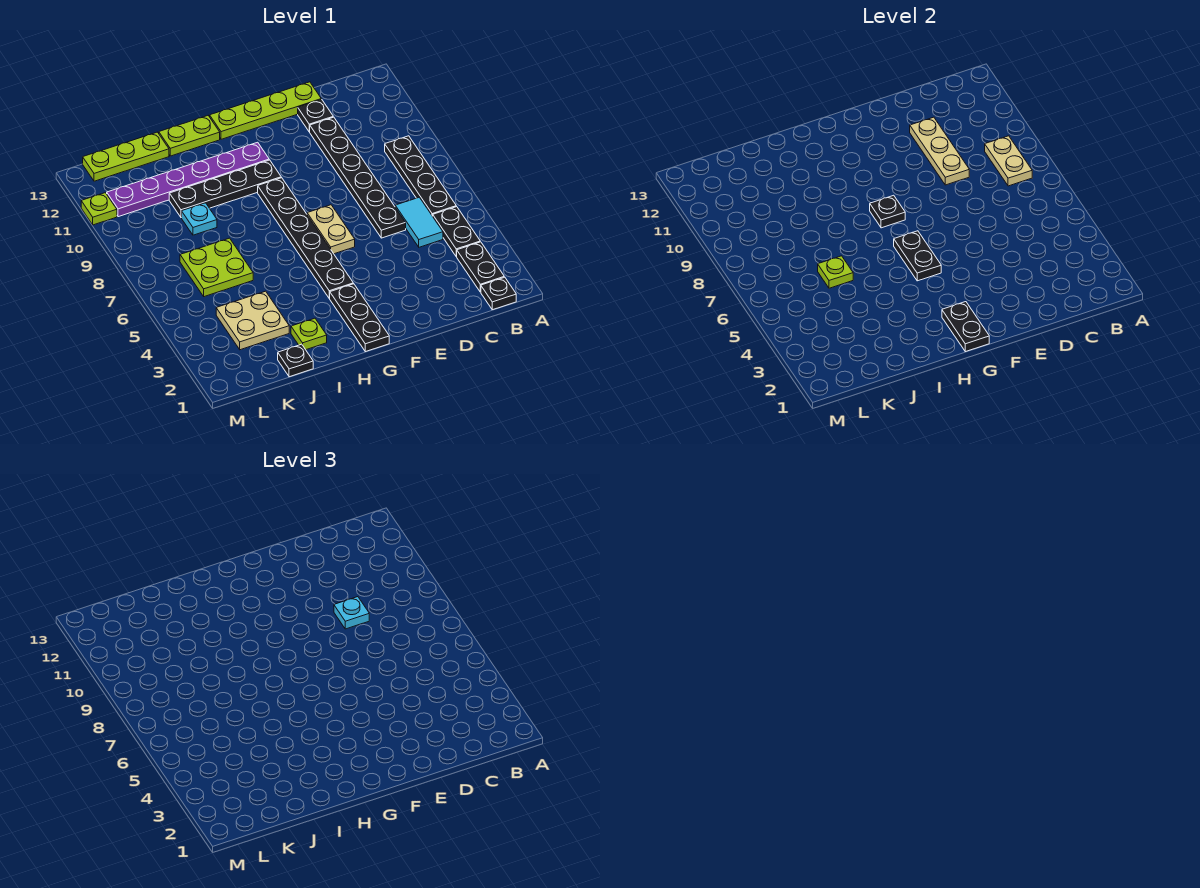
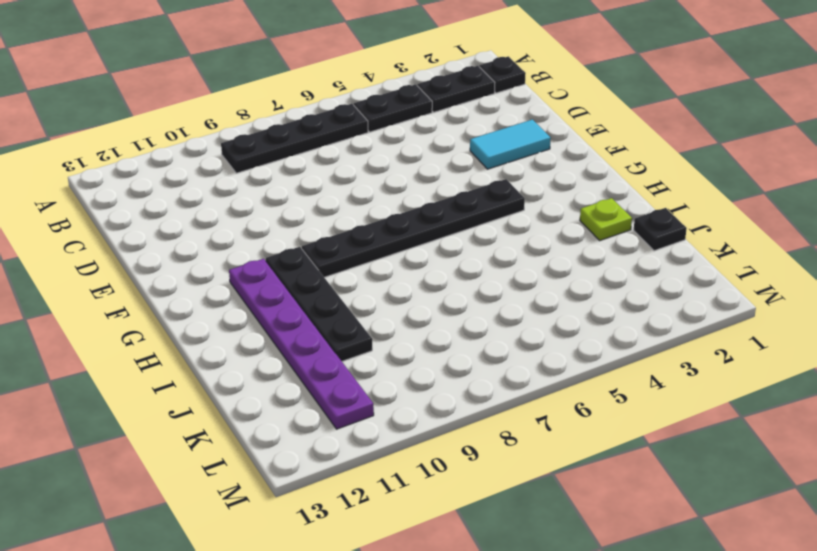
cyan 1x2 tile [470,120,551,169] -> cyan 1x2 tile moved to [395,197,443,247]
none -> black 1x6 plate [310,117,406,238]
none -> black 1x1 plate [298,100,333,132]
none -> lime 1x4 plate [210,82,321,139]

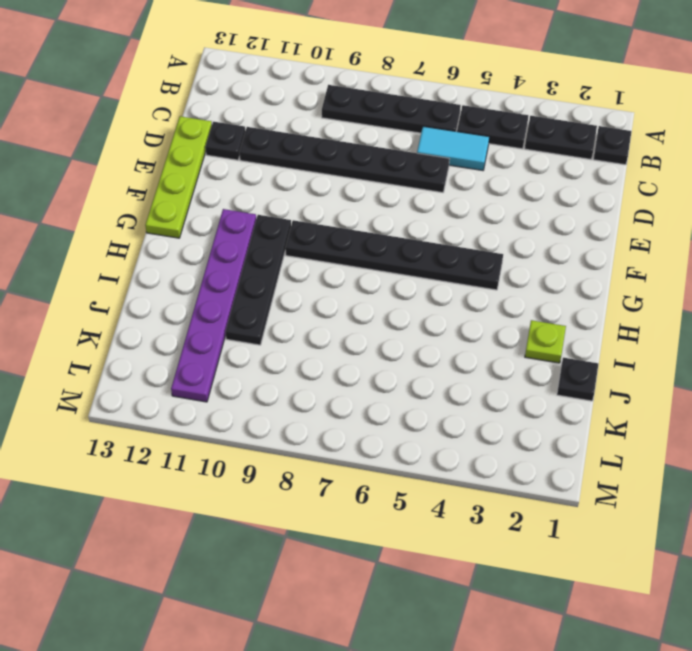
none -> tan 1x2 plate [307,205,355,254]
none -> black 1x3 plate [329,284,389,352]
none -> lime 1x2 plate [159,116,220,156]

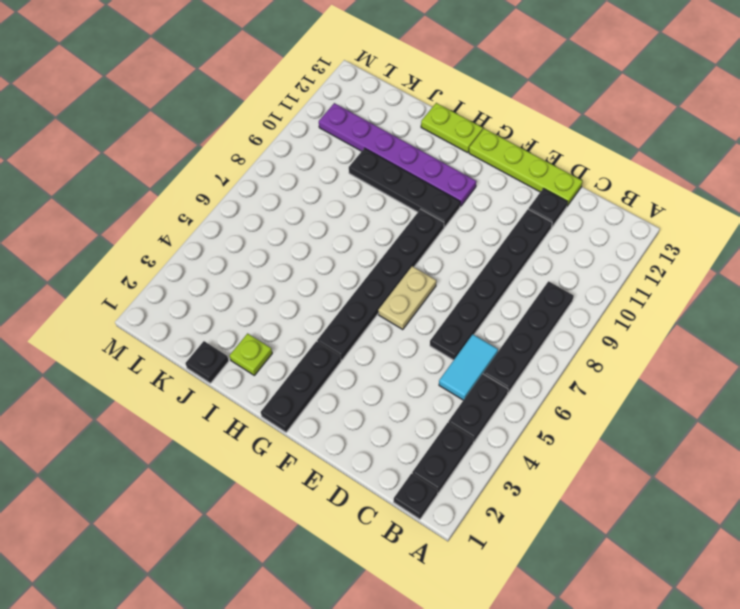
none -> tan 2x2 plate [216,291,289,350]
none -> lime 2x2 plate [180,238,253,297]
none -> cyan 1x1 plate [182,203,217,235]

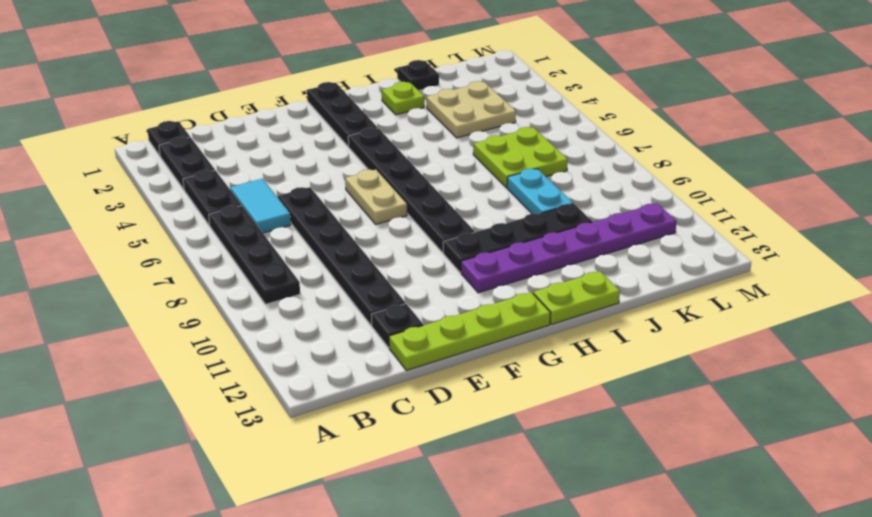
cyan 1x2 plate [507,169,573,214] -> cyan 1x1 plate [182,203,217,235]
none -> lime 1x3 plate [83,132,169,181]
none -> lime 1x1 plate [81,193,117,225]
none -> tan 1x2 plate [985,136,1032,186]

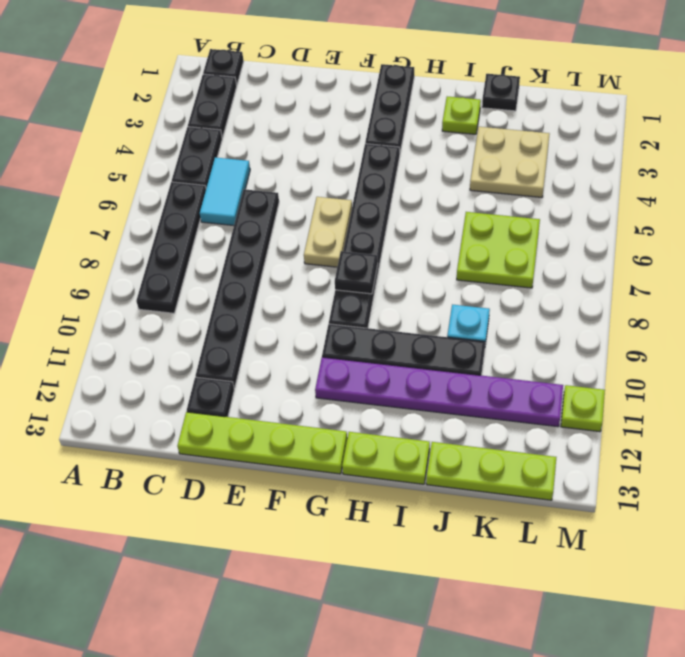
none -> tan 1x2 plate [985,136,1032,186]
none -> tan 1x3 plate [910,117,969,185]
none -> black 1x2 plate [942,302,989,352]

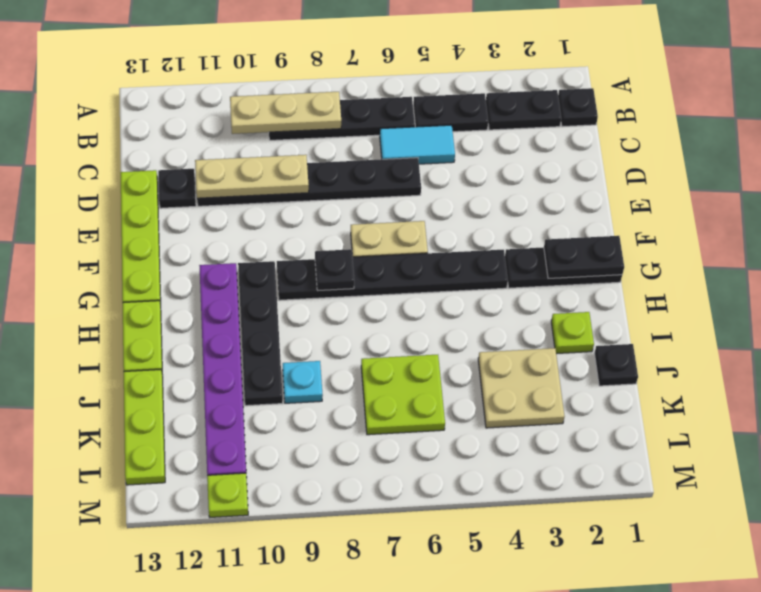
tan 1x3 plate [230,92,341,134] -> tan 1x2 plate [985,136,1032,186]
none -> black 1x2 plate [894,231,941,281]
none -> lime 1x1 plate [818,256,853,288]
none -> cyan 1x1 plate [334,597,369,629]

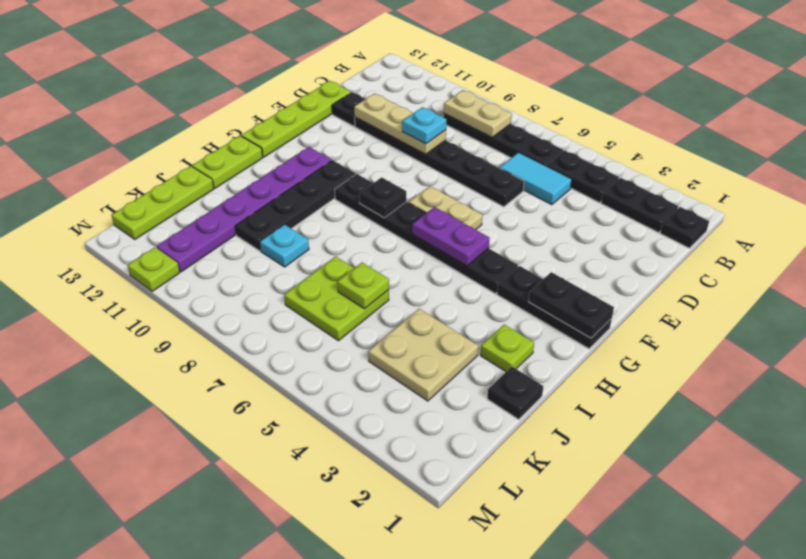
purple 1x2 plate [412,207,490,266] -> black 1x2 plate [894,231,941,281]

